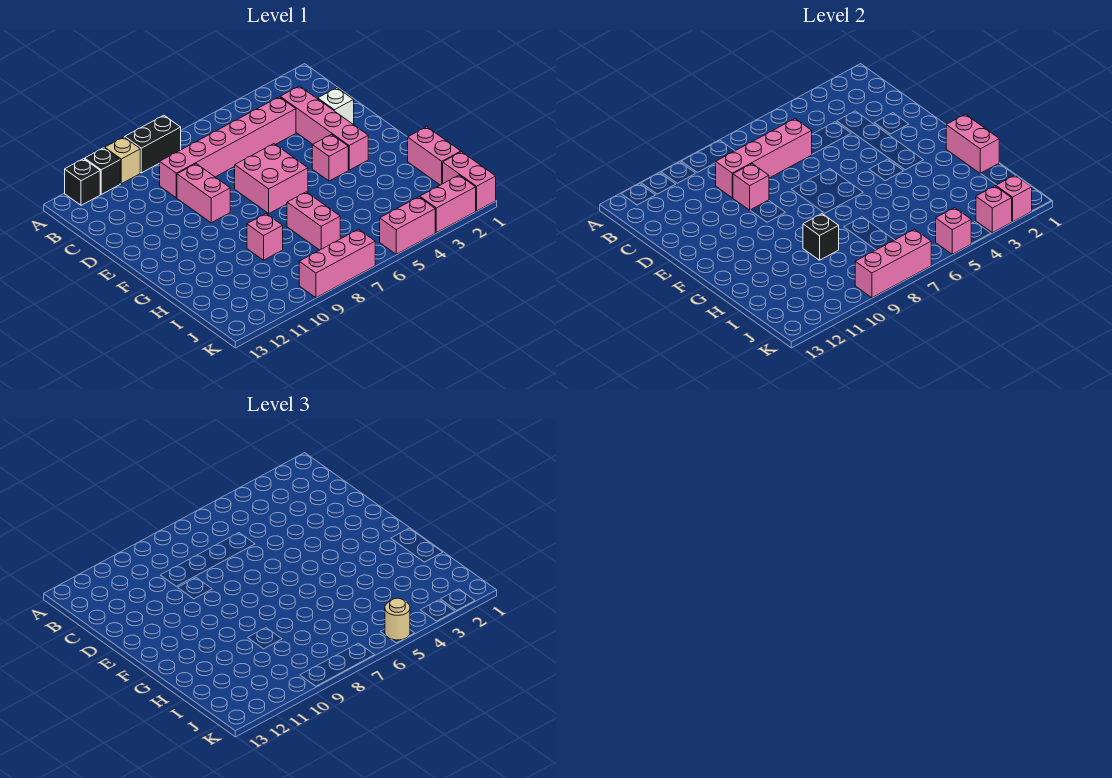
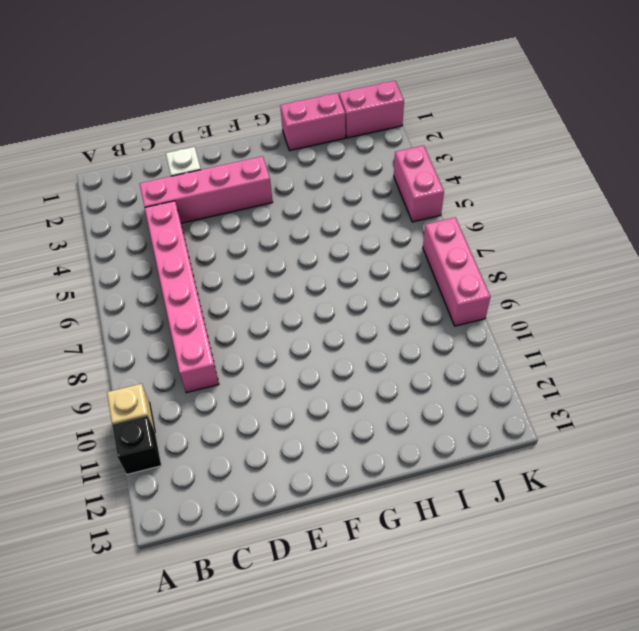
none -> black 1x2 brick [125,115,181,173]
none -> black 1x1 brick [65,159,100,205]
none -> pink 1x2 brick [177,164,230,223]

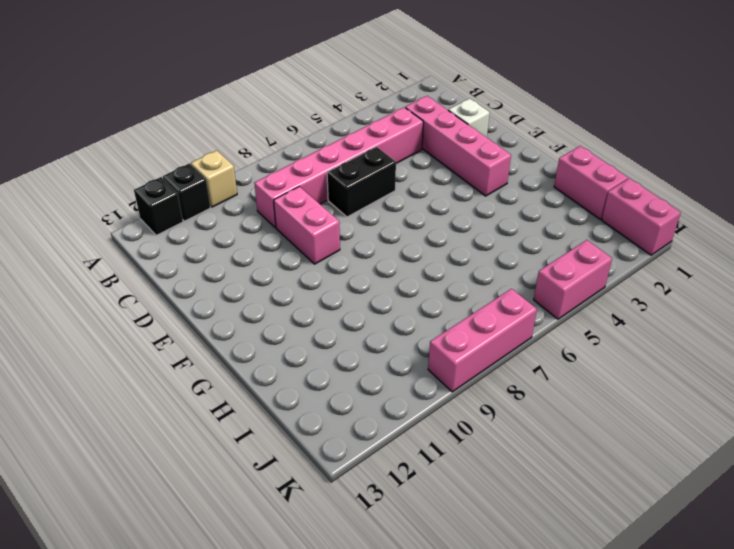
black 1x2 brick [327,147,396,217] -> black 1x2 brick moved to [125,115,181,173]
none -> pink 2x2 brick [235,144,308,213]
none -> pink 1x1 brick [312,134,348,181]
none -> pink 1x2 brick [287,192,340,250]

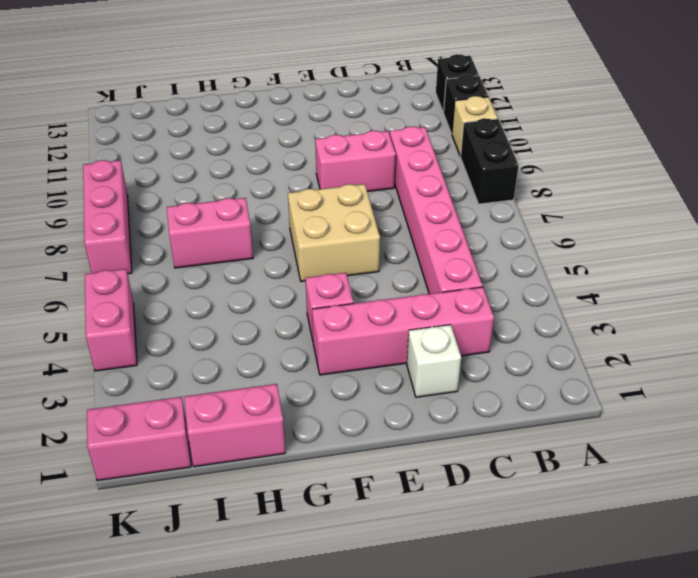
tan 2x2 brick [288,184,380,281] -> pink 2x2 brick [235,144,308,213]
none -> pink 1x1 brick [247,214,283,260]
none -> pink 1x2 brick [420,175,476,233]
none -> pink 1x4 brick [716,119,812,198]

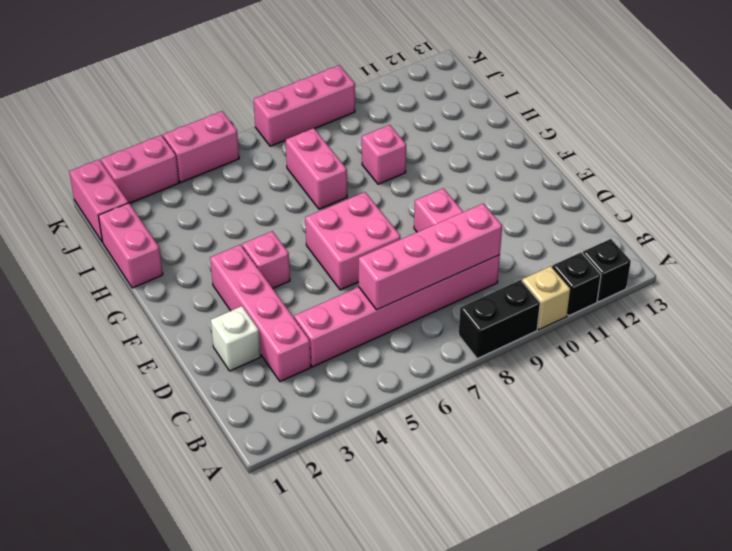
none -> pink 1x1 brick [733,164,769,210]
none -> pink 1x2 brick [946,114,999,174]
none -> black 1x1 brick [803,214,839,260]

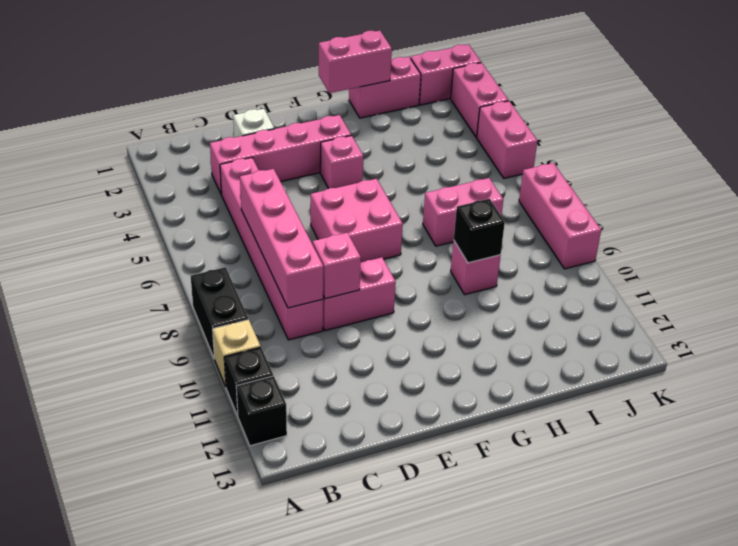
none -> pink 1x1 brick [996,175,1032,222]
none -> pink 1x1 brick [976,186,1012,233]
none -> pink 1x1 brick [936,208,972,254]

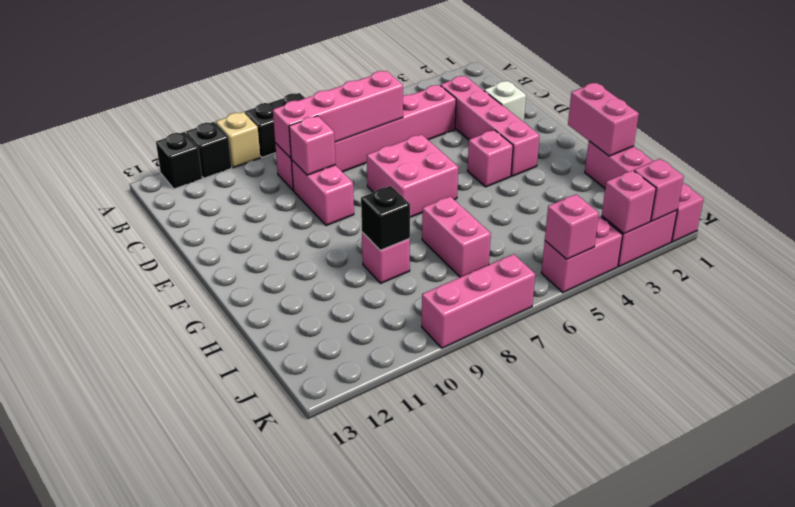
none -> pink 1x3 brick [855,229,931,298]
none -> tan 1x1 round brick [385,598,410,640]

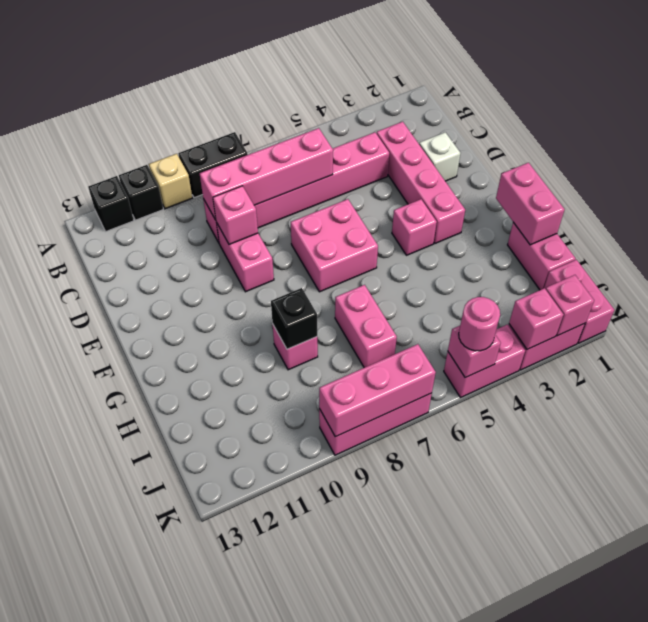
pink 1x1 round brick [459,297,500,351] -> tan 1x1 round brick [385,598,410,640]

